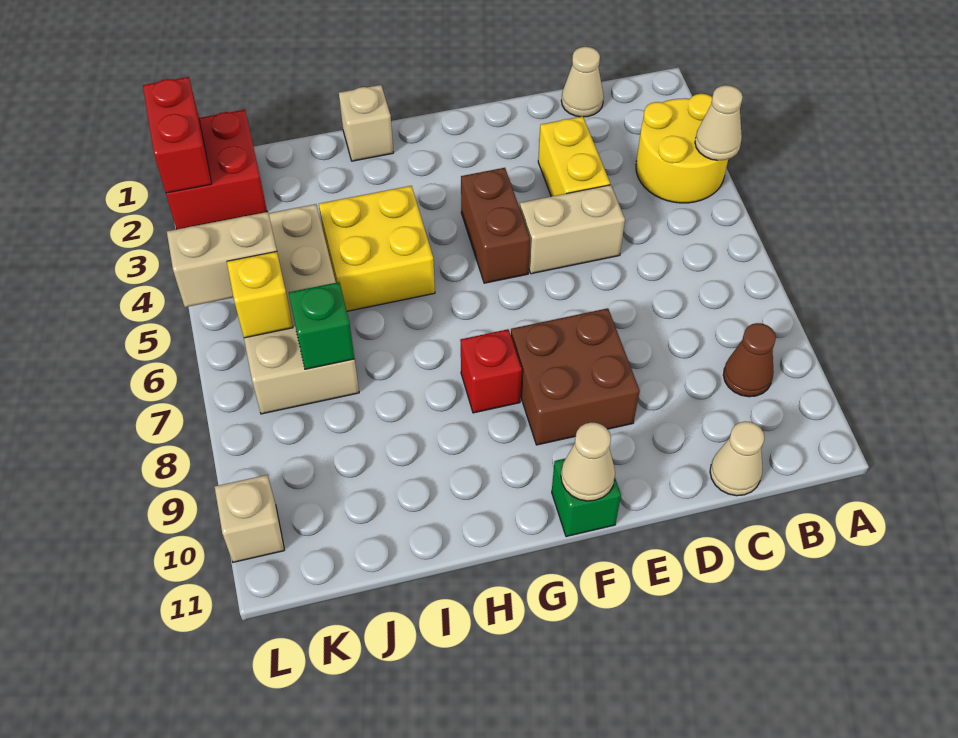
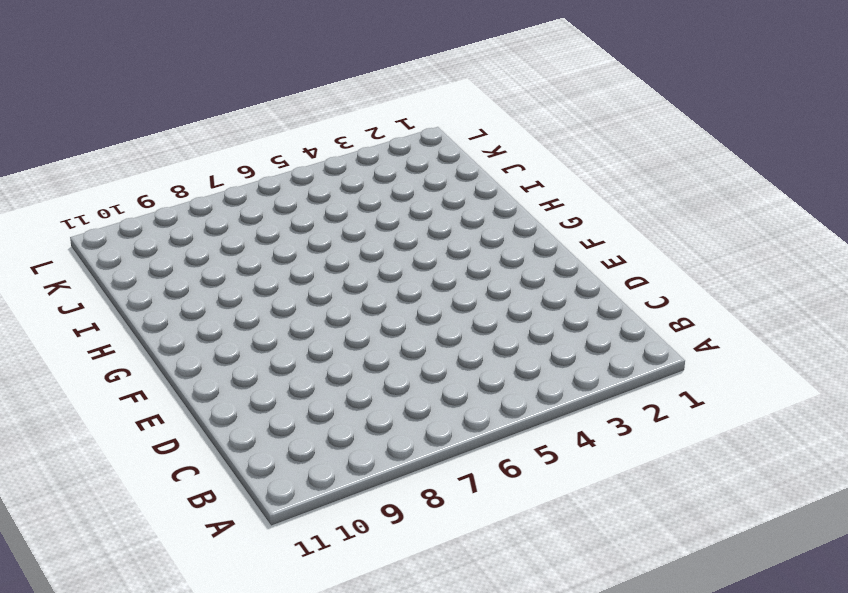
none -> yellow 2x2 round brick [636,94,728,203]
none -> brown 1x1 cone [723,323,776,397]
none -> tan 1x1 cone [561,47,604,117]

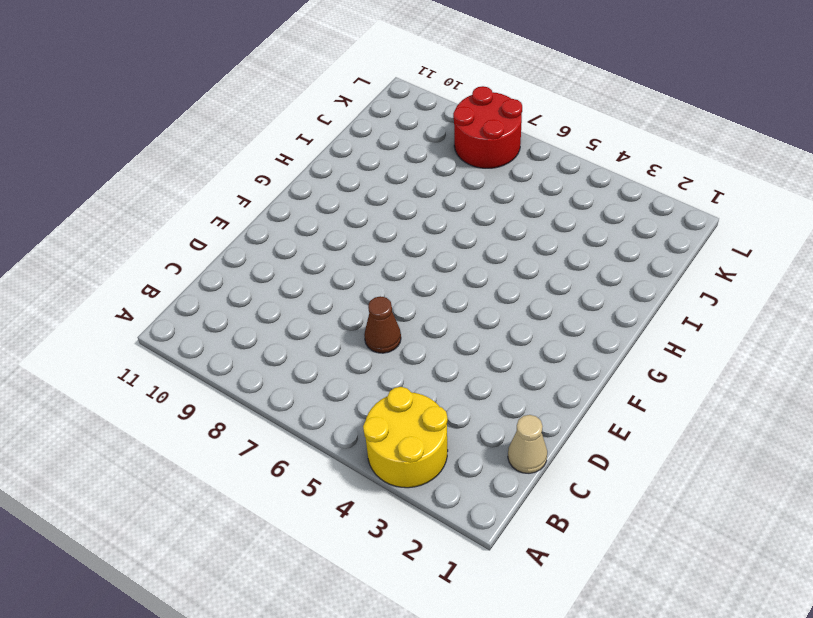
brown 1x1 cone [364,296,401,353] -> brown 1x1 cone moved to [723,323,776,397]
red 2x2 round brick [453,86,522,168] -> tan 2x4 brick [244,204,359,414]
none -> tan 1x1 cone [710,422,764,496]
none -> yellow 1x2 brick [538,116,610,196]
none -> tan 1x2 brick [520,185,625,274]

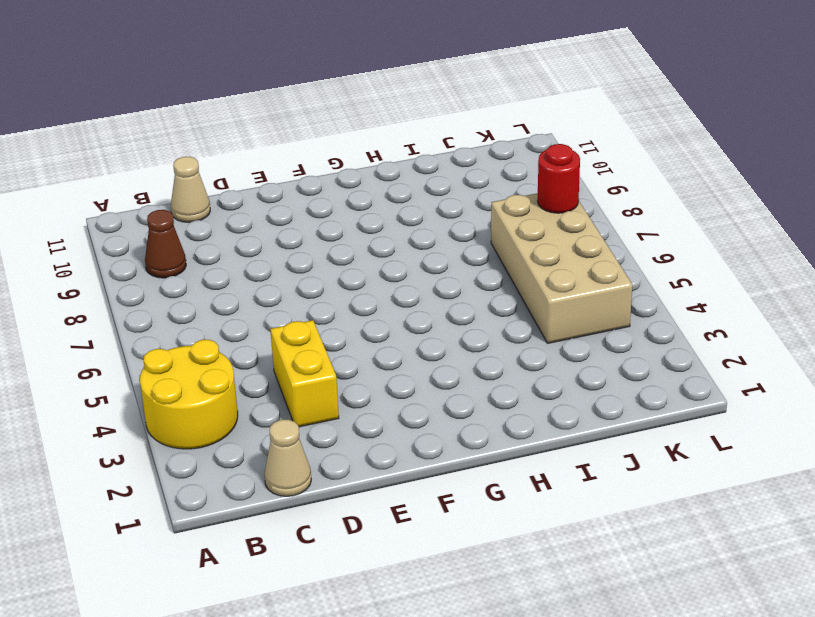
red 1x1 round brick [538,144,580,213] -> none
none -> tan 1x2 brick [520,185,625,274]
none -> brown 2x2 brick [511,308,640,445]
none -> brown 1x2 brick [461,168,530,283]

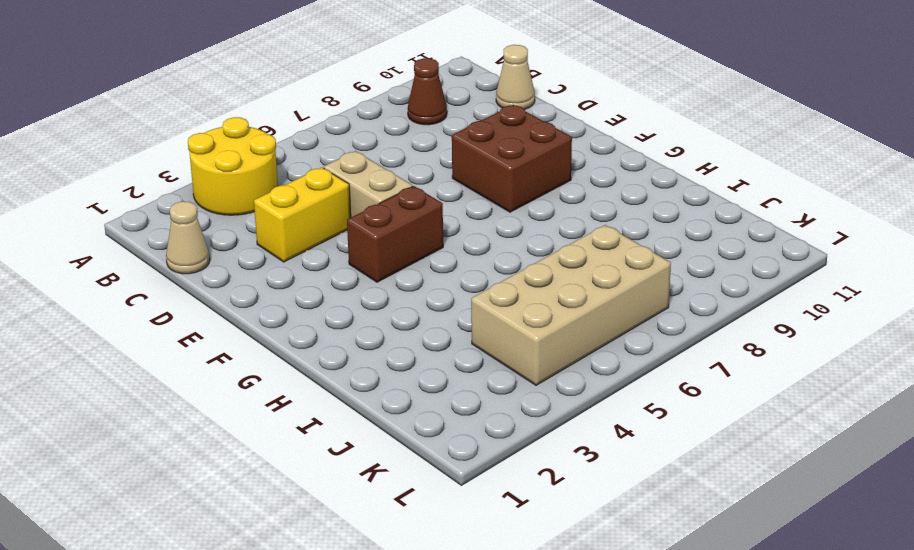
none -> green 1x1 brick [552,458,621,537]
none -> red 1x1 brick [460,329,522,413]
none -> tan 1x1 brick [339,85,394,161]

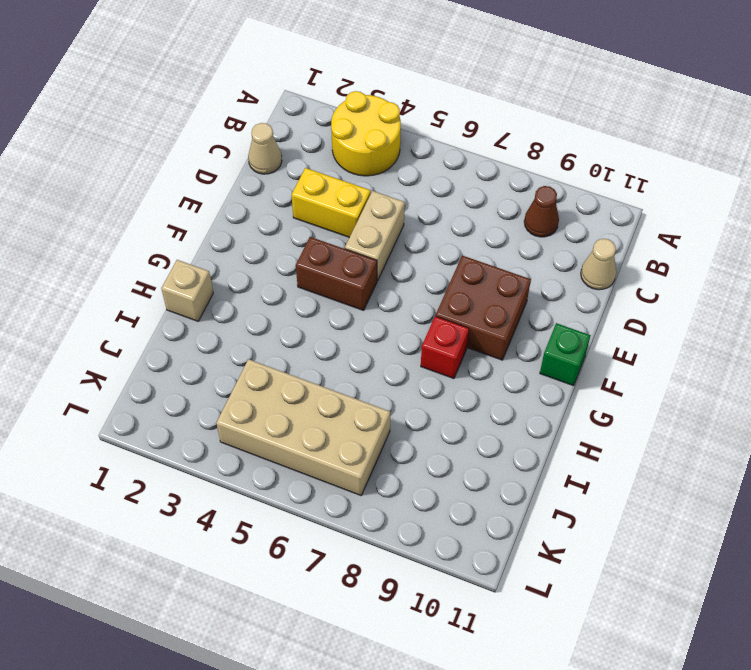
none -> yellow 2x2 brick [319,186,435,311]
none -> red 2x2 brick [166,110,267,229]
none -> tan 1x1 brick [215,475,284,562]

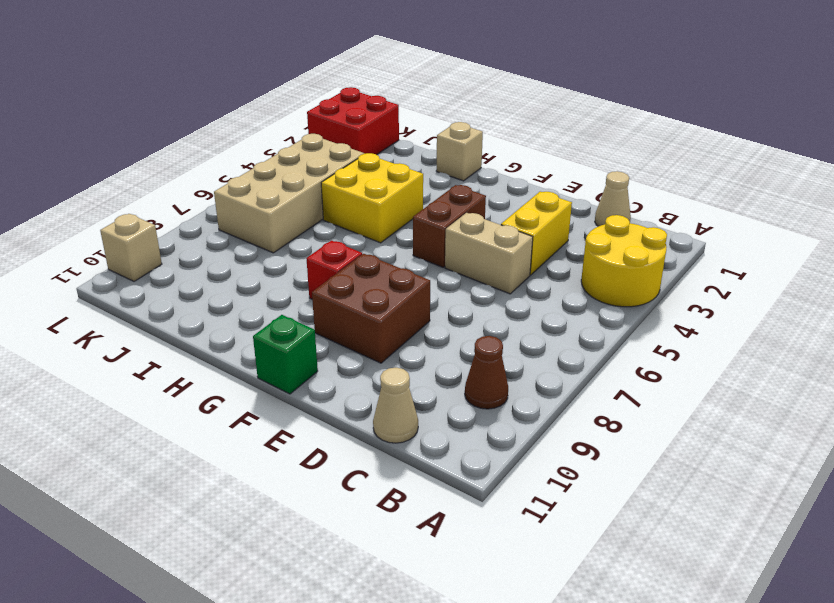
none -> tan 1x1 cone [695,85,743,160]
none -> tan 1x1 cone [561,422,615,501]
none -> green 1x1 brick [289,282,355,369]

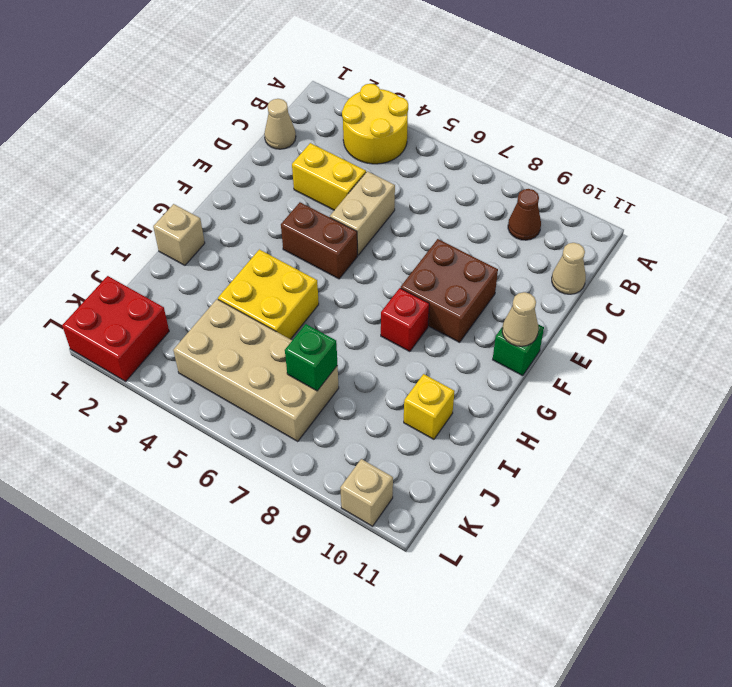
yellow 1x1 brick [404,374,455,439] -> yellow 1x1 brick moved to [227,251,293,338]
none -> tan 1x1 cone [695,85,743,160]
none -> tan 1x2 brick [167,212,277,307]
none -> red 1x2 brick [143,77,212,193]

